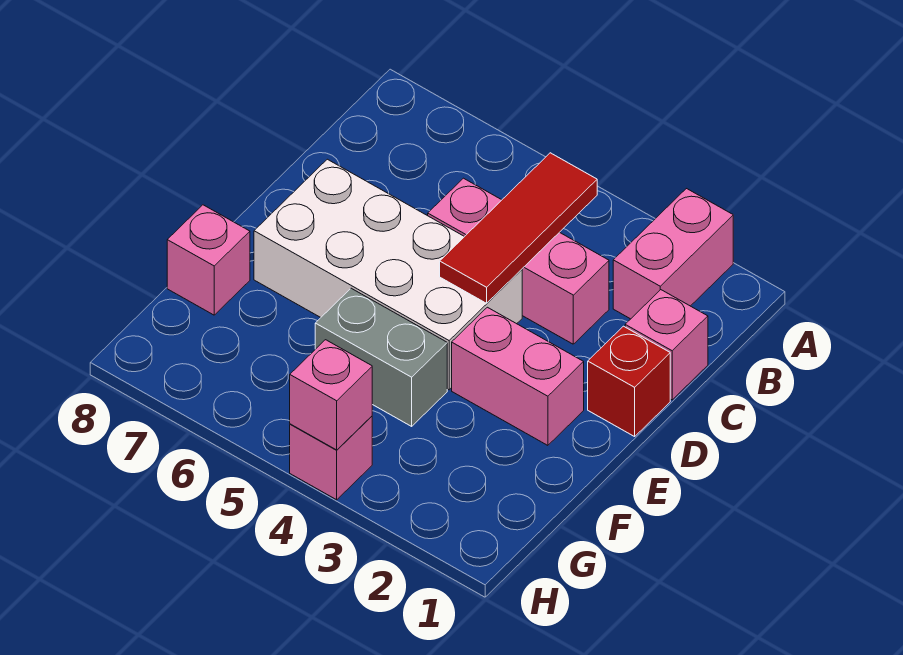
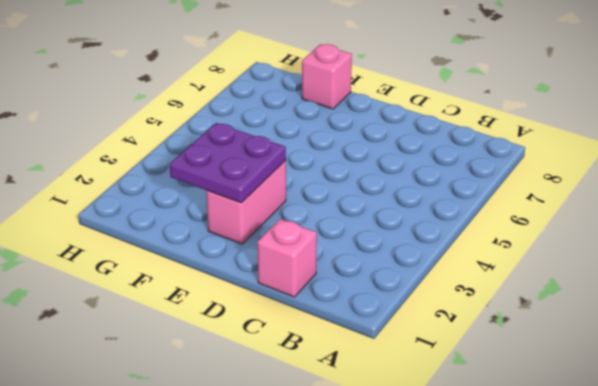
purple 2x2 plate [170,123,286,203] -> none
none -> pink 1x2 brick [613,189,733,319]
none -> pink 1x3 brick [428,178,609,344]

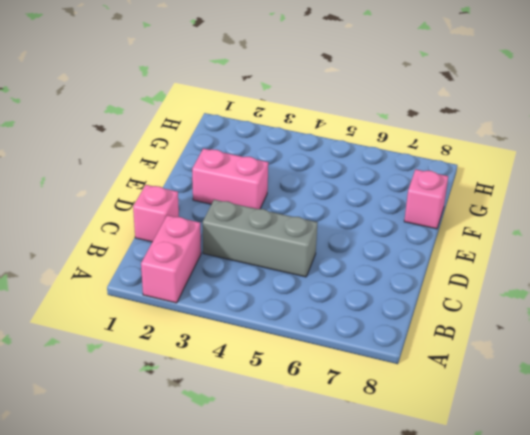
grey 1x3 brick [203,200,318,277] -> pink 1x3 brick [428,178,609,344]
none -> red 1x1 brick [588,326,670,437]
none -> white 2x4 brick [254,159,522,390]

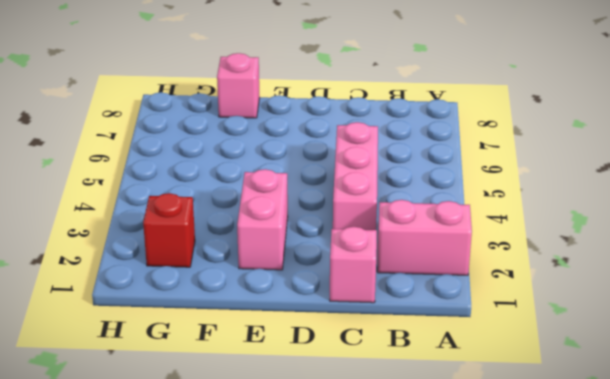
red 1x1 brick [143,193,195,267] -> red 1x1 brick moved to [588,326,670,437]
none -> white 2x4 brick [254,159,522,390]
none -> grey 1x2 brick [315,288,447,426]

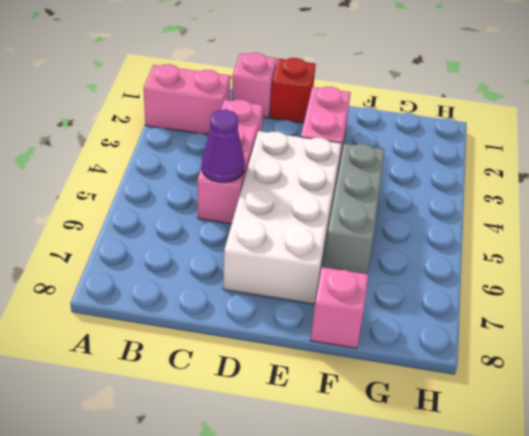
purple 1x1 cone [202,110,245,182] -> none
grey 1x3 brick [323,143,385,274] -> grey 1x2 brick [315,288,447,426]
none -> pink 1x1 brick [290,416,372,500]
none -> red 1x3 tile [440,153,597,303]

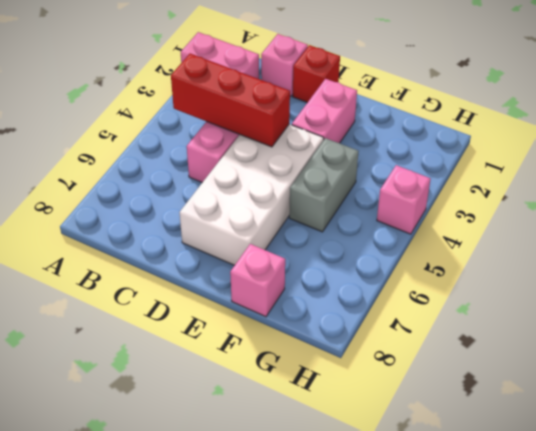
red 1x3 brick [171,54,290,147] -> red 1x3 tile [440,153,597,303]
none -> pink 1x1 brick [290,340,372,450]

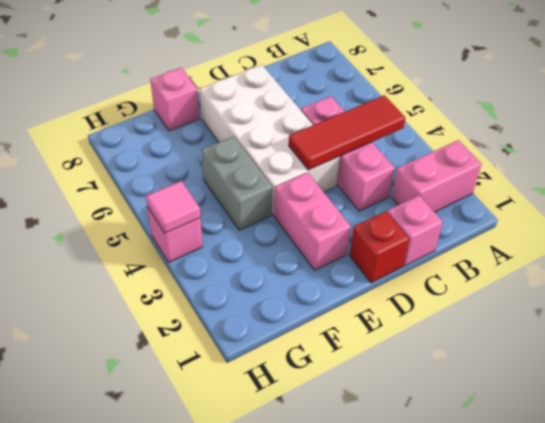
pink 1x1 tile [146,181,200,233] -> pink 1x1 brick [290,340,372,450]

